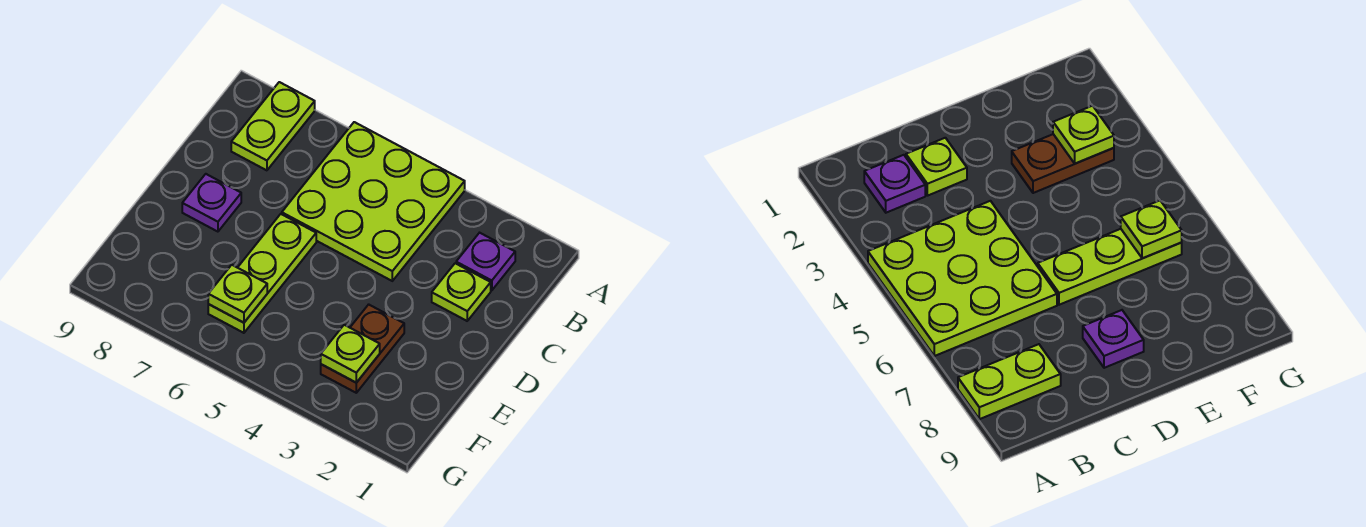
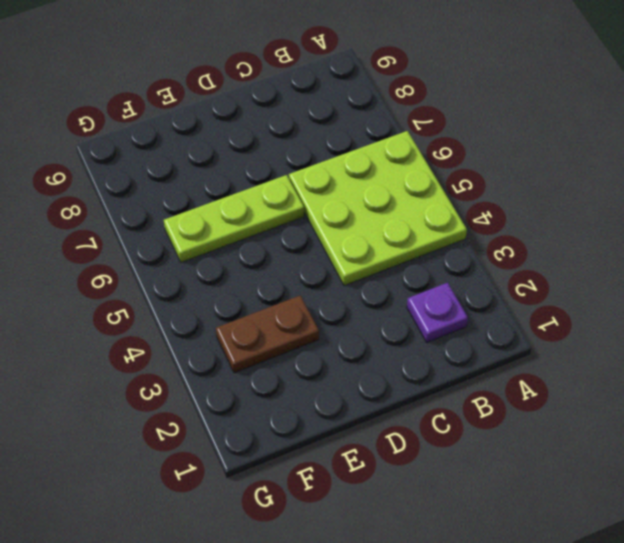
none -> lime 1x2 plate [231,82,315,170]
none -> lime 1x1 plate [432,263,491,321]

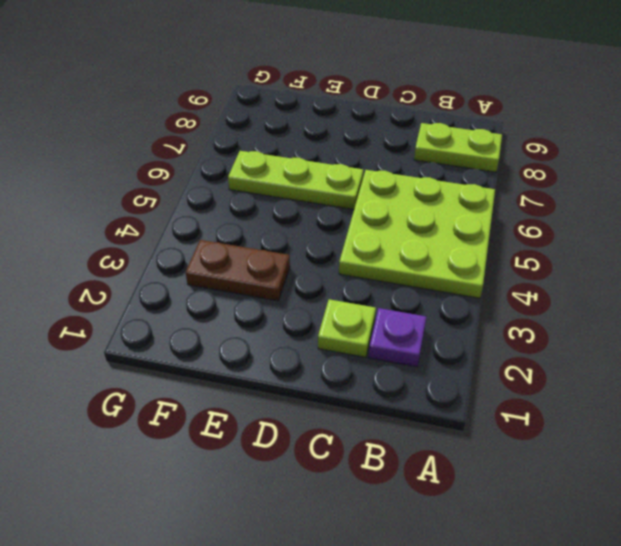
none -> purple 1x1 plate [182,174,241,232]
none -> lime 1x1 plate [321,325,380,383]

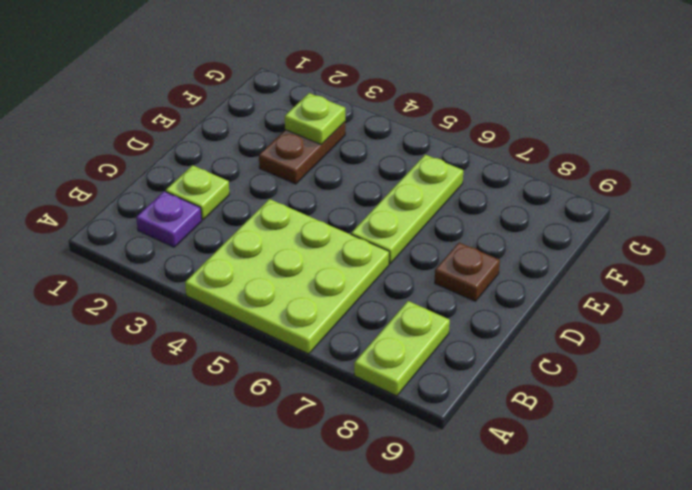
brown 1x1 plate [435,243,500,301] -> purple 1x1 plate [182,174,241,232]
none -> lime 1x1 plate [208,265,267,323]

